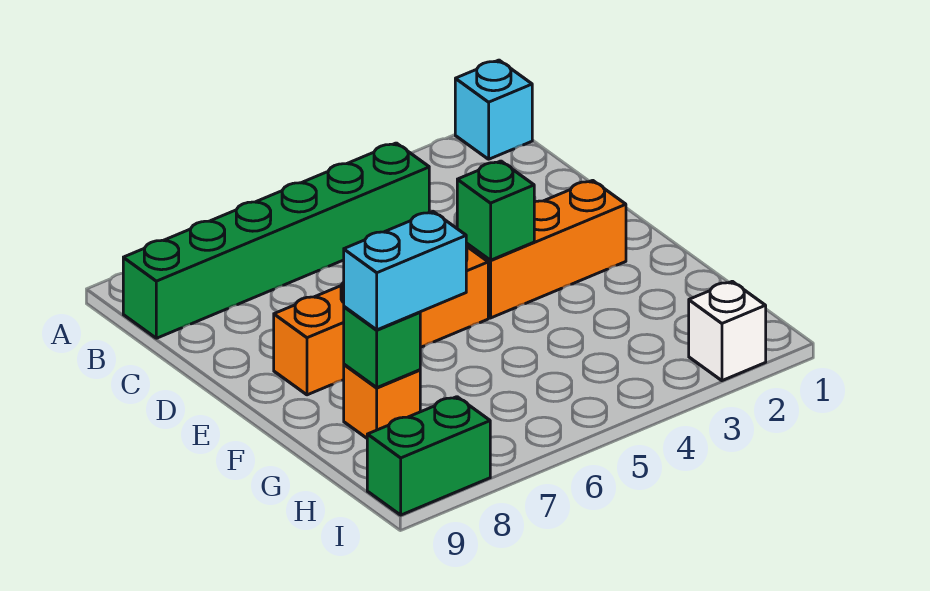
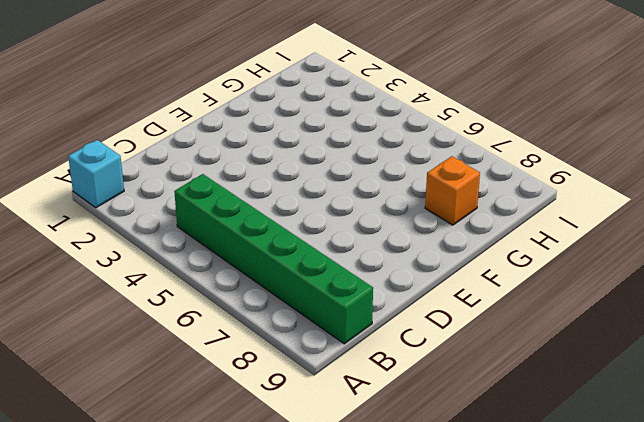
none -> orange 1x3 brick [466,180,626,318]
none -> orange 1x4 brick [274,246,488,395]

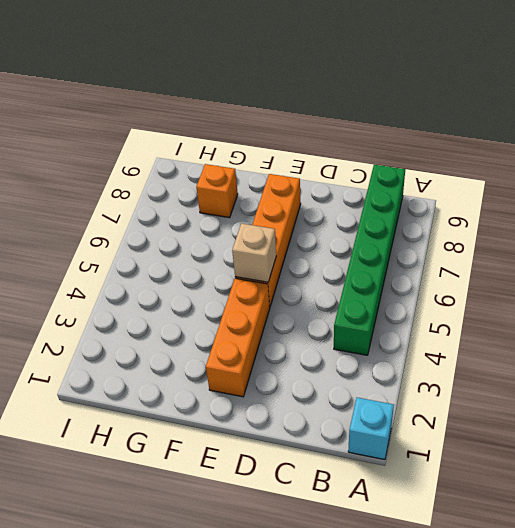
tan 1x1 brick [232,223,276,282] -> none
none -> white 1x1 brick [689,281,766,381]
none -> green 1x2 brick [367,397,490,515]

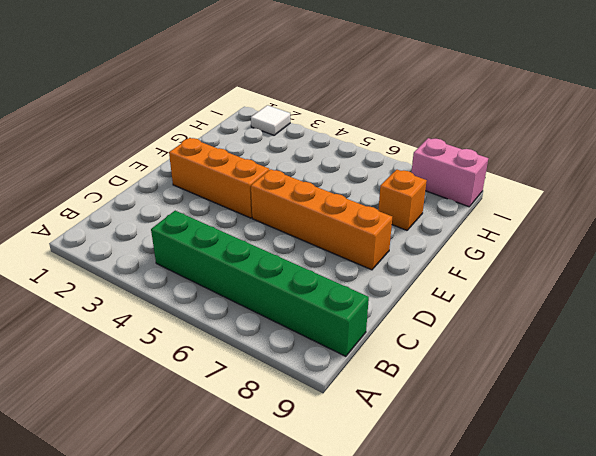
white 1x1 tile [251,105,290,135] -> white 1x1 brick [689,281,766,381]
pink 1x2 brick [411,138,488,207] -> green 1x2 brick [367,397,490,515]
none -> cyan 1x1 brick [455,60,532,159]
none -> green 1x1 brick [457,161,534,260]

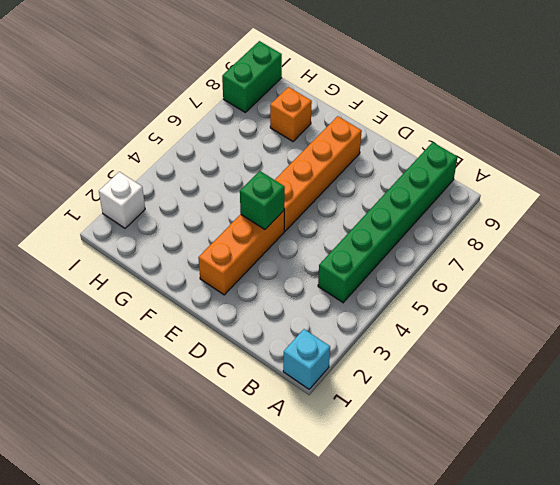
none -> green 1x1 brick [344,307,420,388]
none -> cyan 1x2 brick [344,212,466,330]

